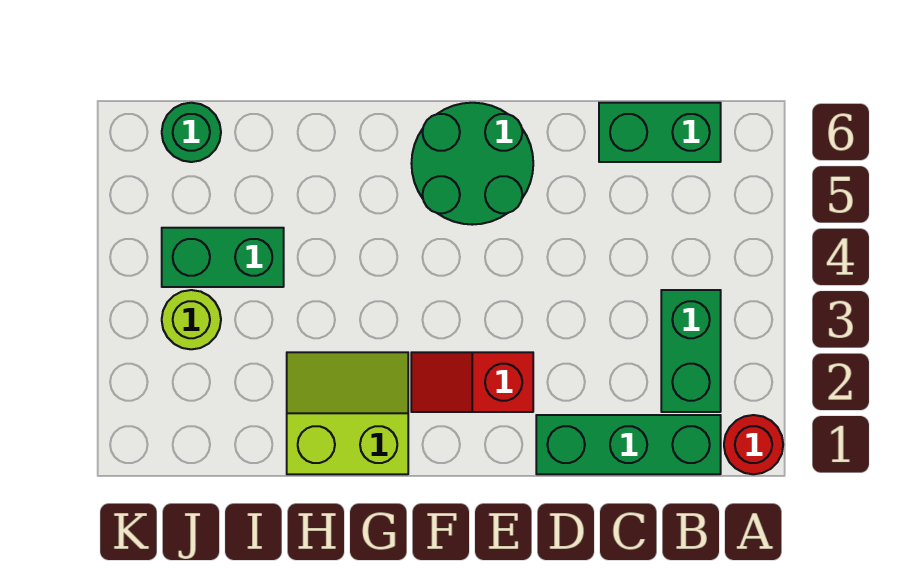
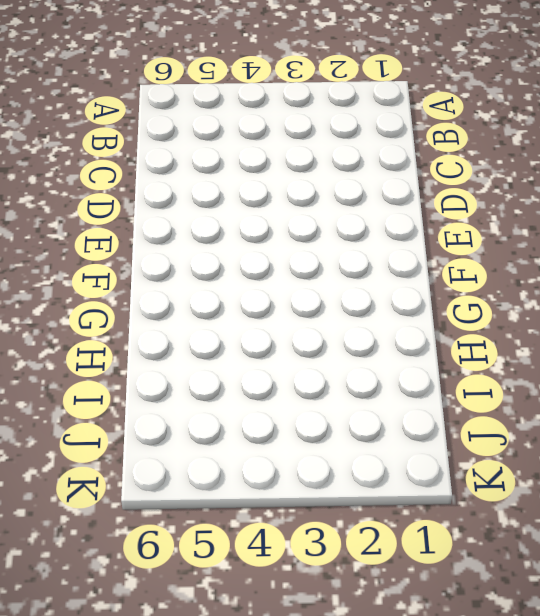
none -> red 1x1 round brick [724,415,783,474]
none -> green 1x3 brick [536,415,721,474]

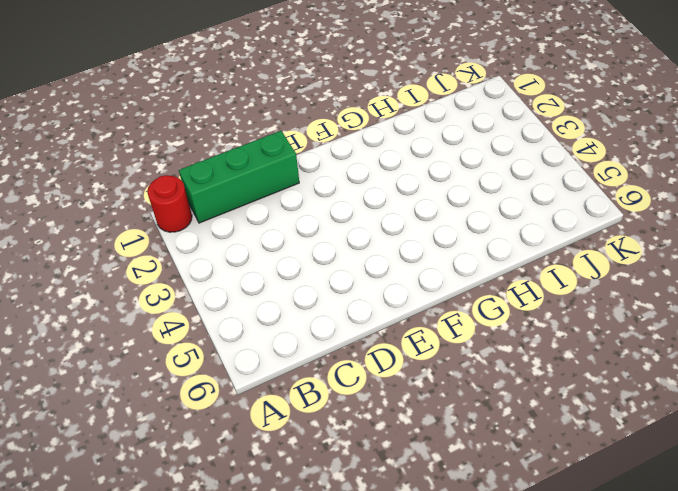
none -> green 1x2 brick [661,290,721,412]
none -> green 1x2 brick [599,103,721,162]

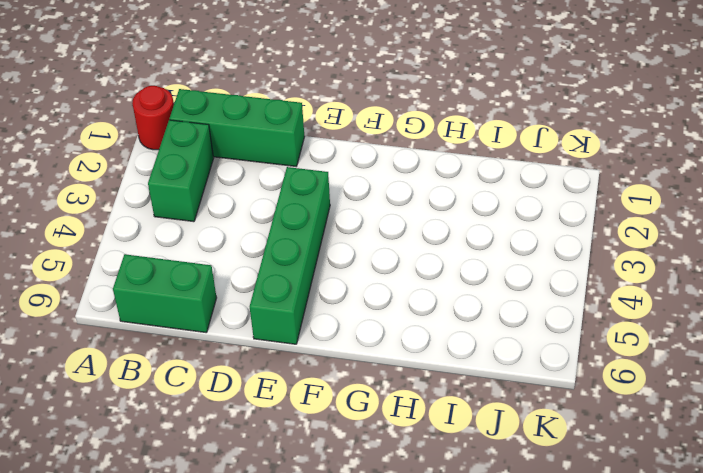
green 1x4 brick [250,167,330,344] -> green 2x2 round brick [411,103,533,225]
none -> red 1x2 slope [411,352,533,412]
none -> lime 2x2 slope [287,352,408,474]

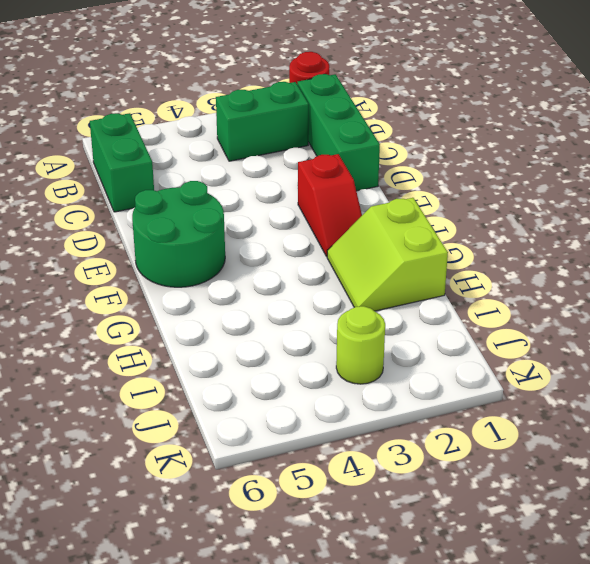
none -> green 1x2 brick [162,228,284,287]
none -> green 1x1 round brick [162,103,221,162]

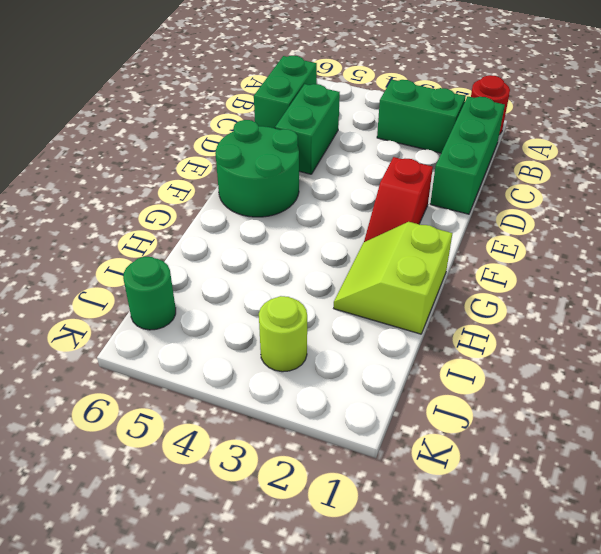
green 1x2 brick [275,84,340,174] -> green 1x2 brick moved to [162,228,284,287]

